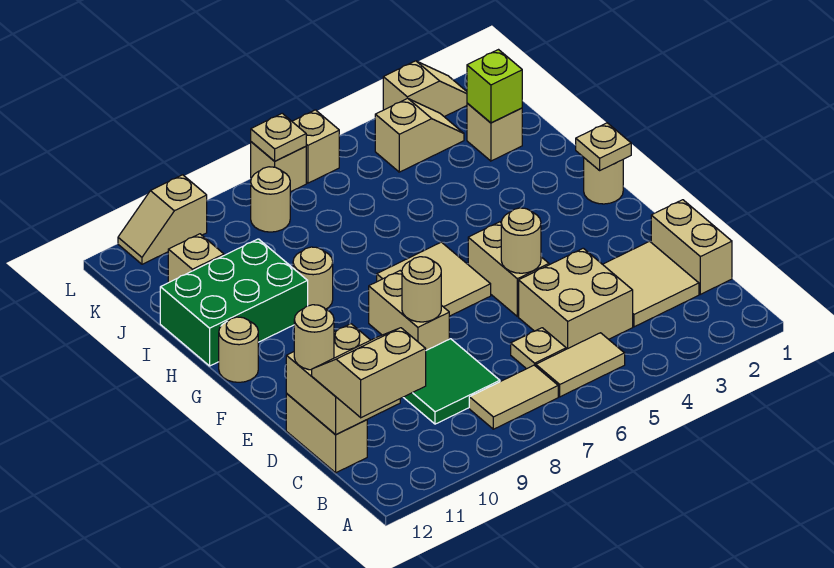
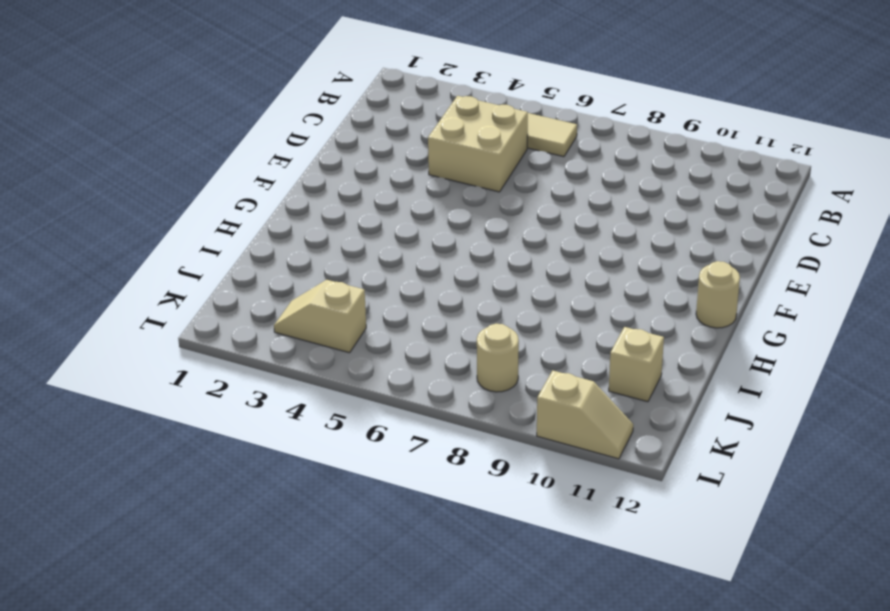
none -> tan 1x2 tile [469,365,558,429]
none -> tan 1x2 brick [651,200,732,294]
none -> tan 2x2 tile [603,241,699,327]
none -> tan 1x1 plate [511,328,566,369]

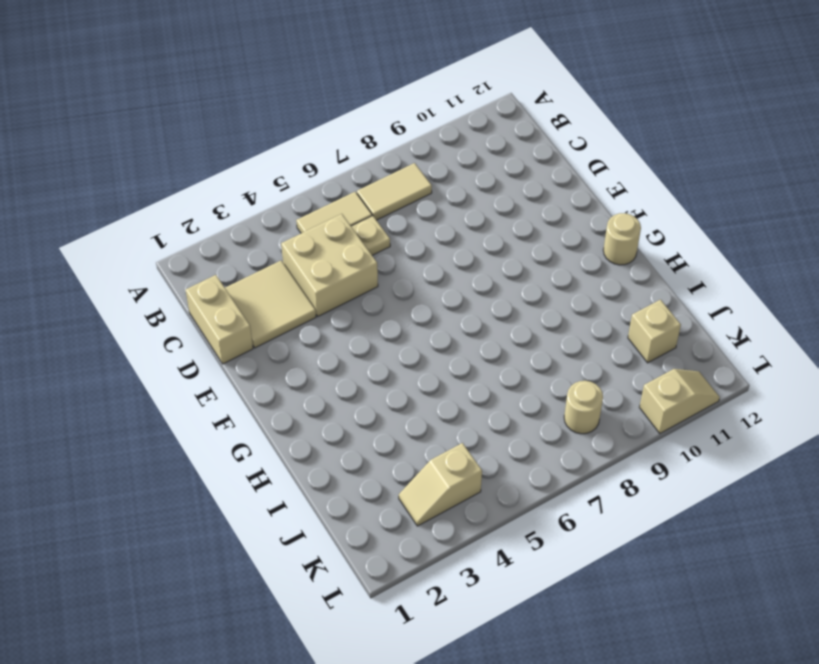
none -> green 2x2 tile [403,339,500,424]
none -> tan 1x2 brick [286,394,367,473]
none -> tan 1x2 brick [468,222,549,317]
none -> tan 1x2 brick [369,271,449,350]

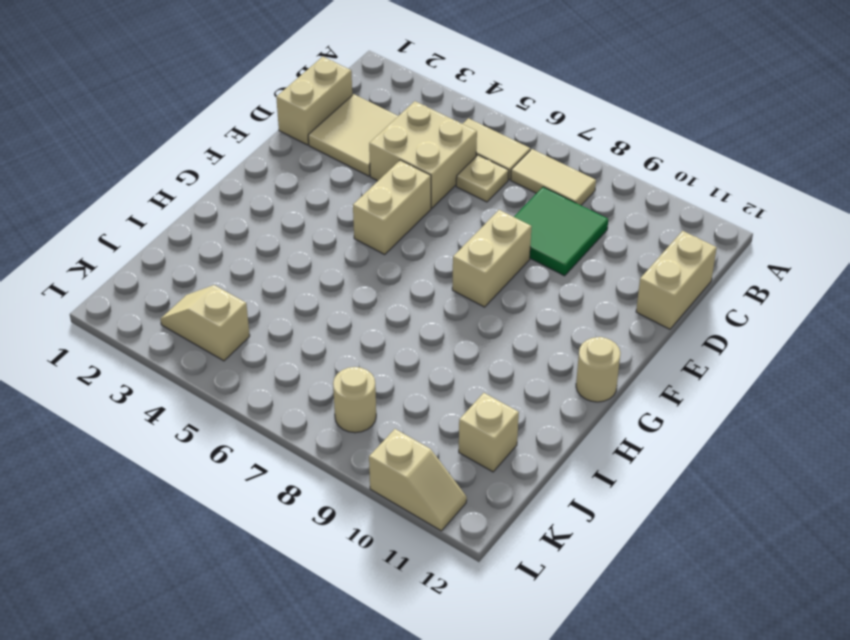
none -> tan 2x2 tile [377,242,491,316]
none -> tan 1x1 round brick [584,158,623,204]
none -> tan 1x1 round brick [293,247,333,309]
none -> green 2x3 brick [160,239,308,366]

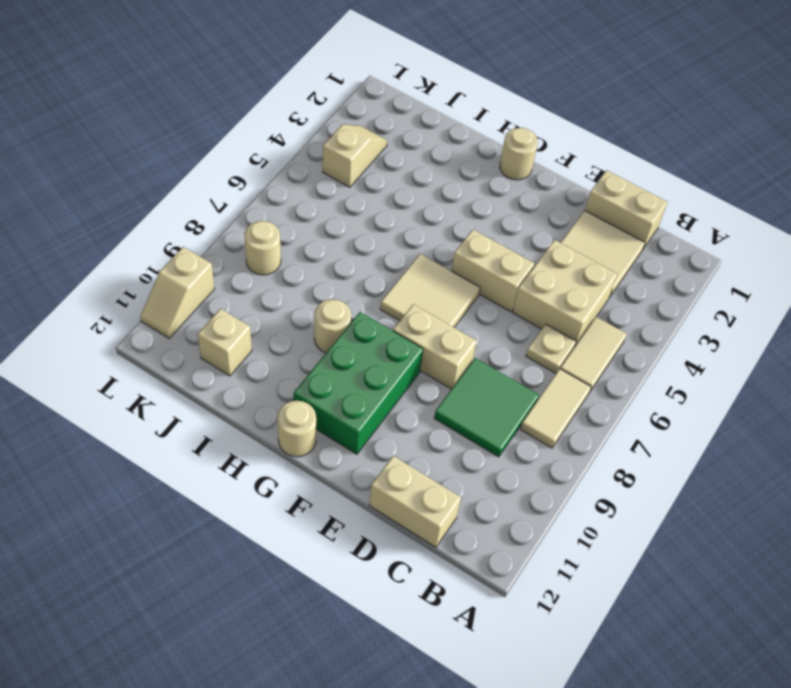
green 2x3 brick [294,312,423,454] -> green 2x3 brick moved to [160,239,308,366]
none -> tan 1x1 brick [467,103,522,161]
none -> tan 1x2 slope [383,61,467,117]
none -> tan 1x1 brick [292,110,339,183]
none -> tan 1x1 brick [251,142,306,192]

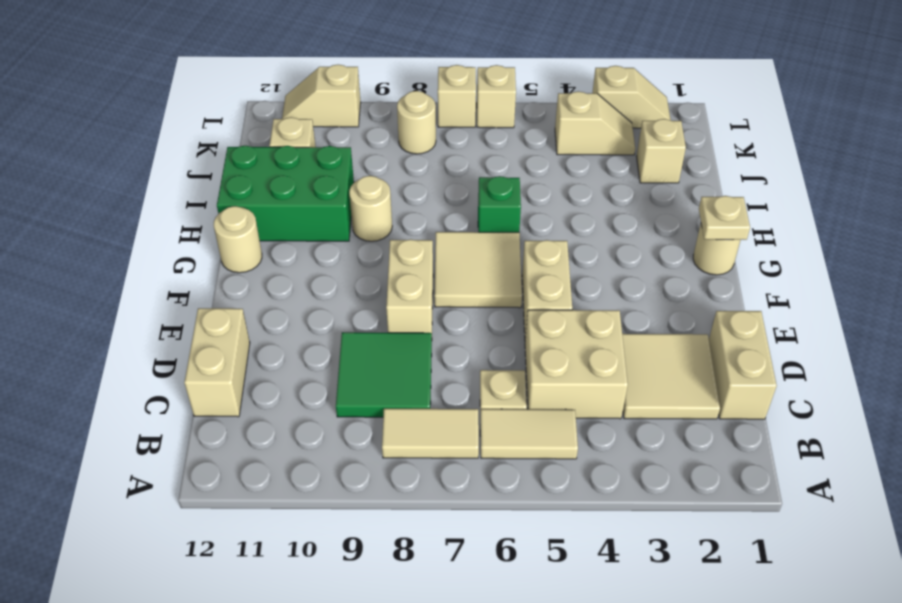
green 1x1 brick [478,176,521,232] -> none
none -> tan 2x2 brick [286,324,400,435]
none -> tan 1x1 round brick [501,208,541,273]
none -> tan 1x1 round brick [402,257,441,322]
none -> lime 1x1 brick [467,50,522,123]

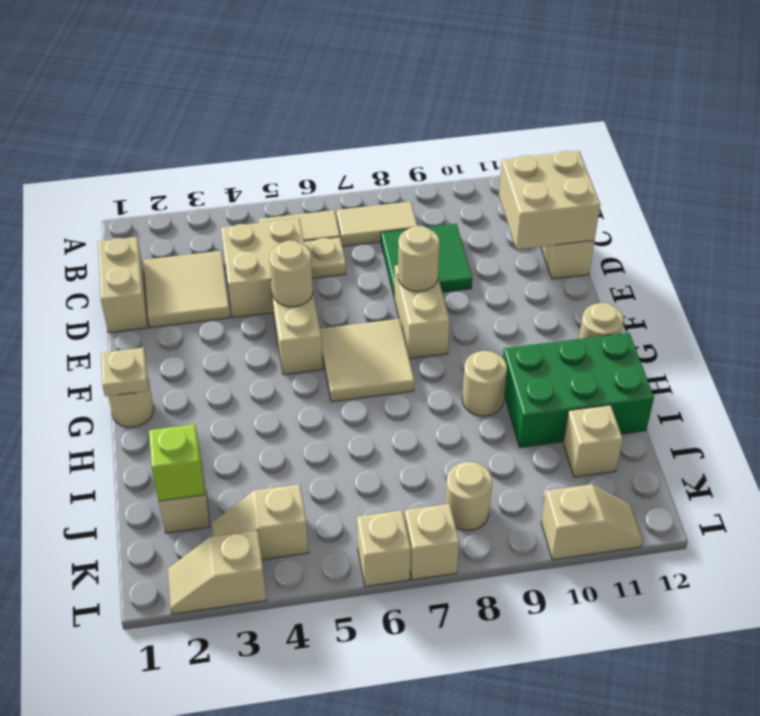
none -> tan 1x1 plate [251,113,306,161]
none -> tan 2x2 slope [312,328,426,418]
none -> tan 1x1 round brick [294,305,334,370]

